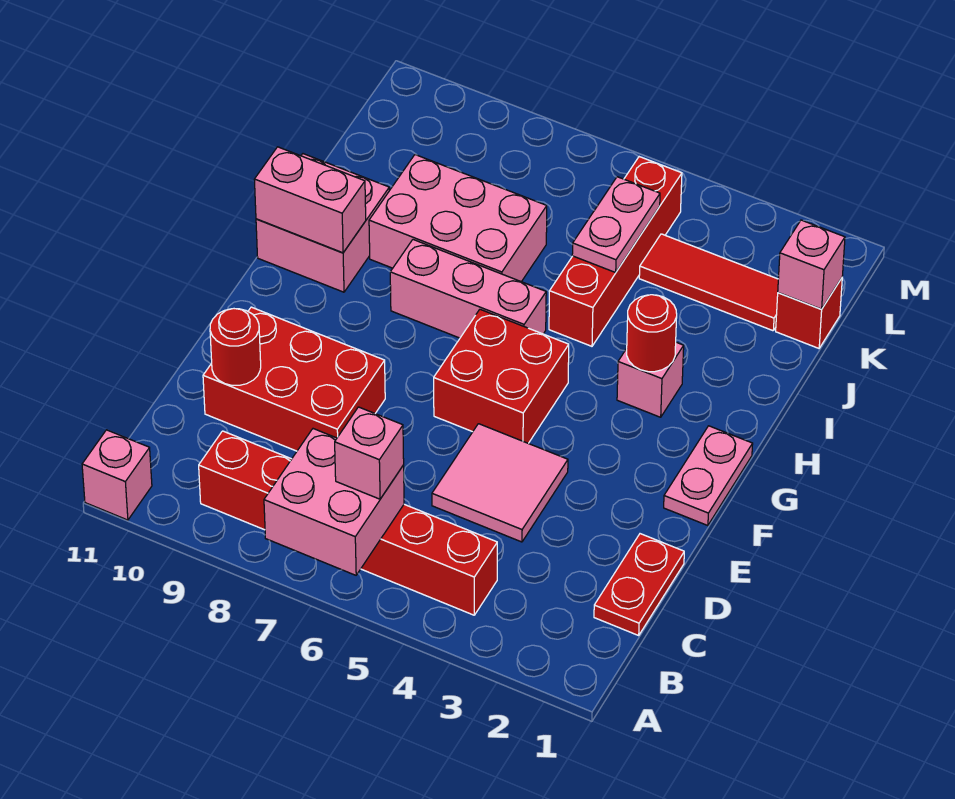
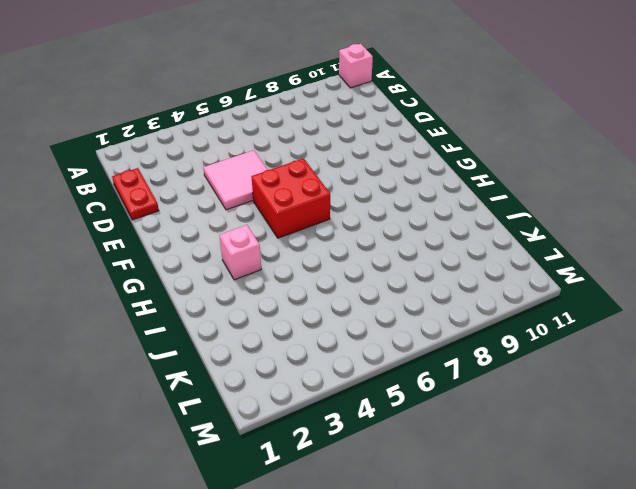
none -> red 1x6 brick [199,431,497,615]
none -> red 2x3 brick [203,307,385,451]
none -> pink 1x2 plate [664,426,753,526]

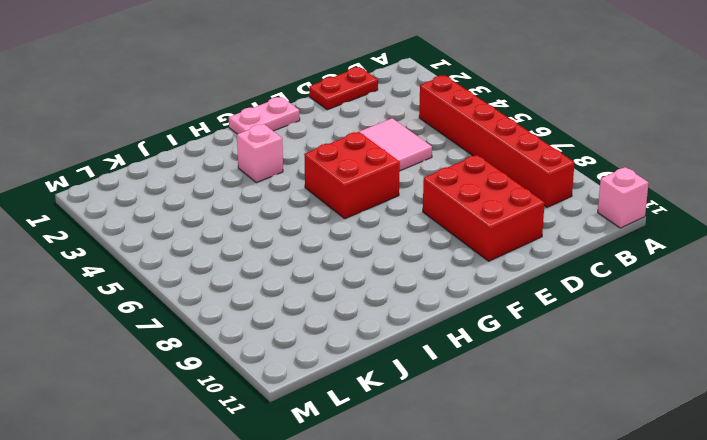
none -> pink 1x3 brick [390,240,546,338]
none -> pink 2x2 brick [256,154,389,292]
none -> red 1x4 brick [549,157,682,346]

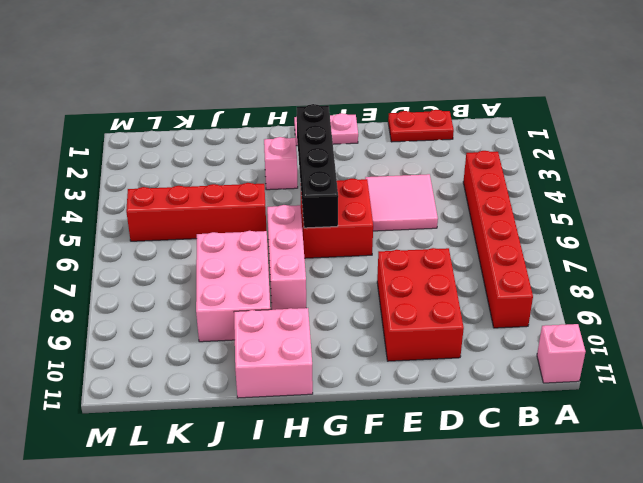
black 1x4 brick [297,104,338,228] -> none
none -> red 1x1 brick [776,278,842,348]
none -> red 1x3 tile [639,234,778,331]
none -> pink 2x2 brick [264,429,404,575]

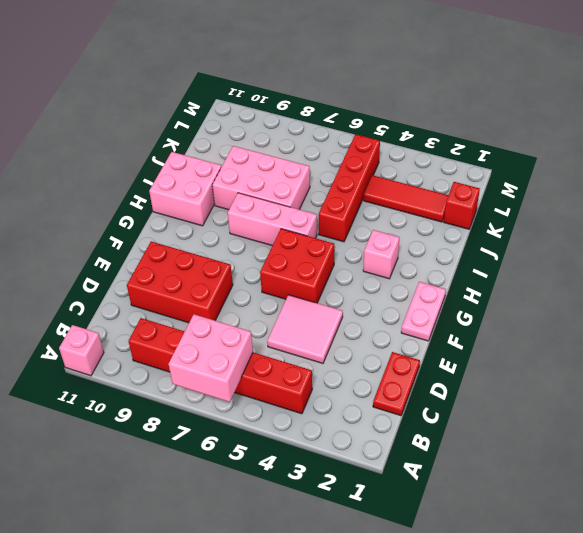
none -> red 1x1 round brick [210,309,261,385]
none -> red 1x1 round brick [627,295,677,372]
none -> pink 1x2 brick [254,147,366,253]

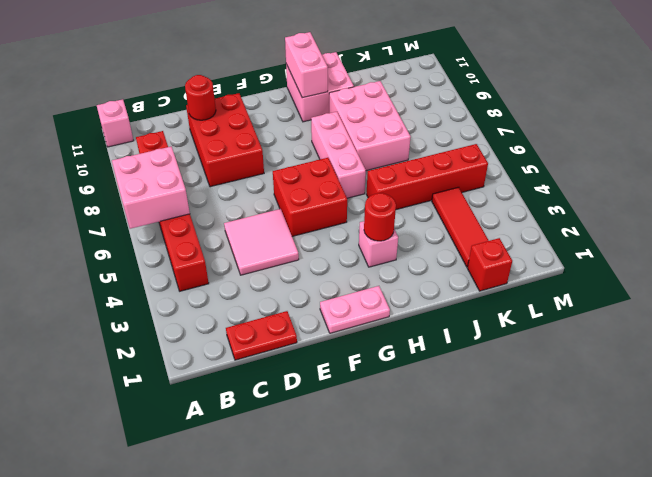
none -> pink 1x2 plate [572,177,660,272]
none -> pink 1x1 brick [778,220,845,309]
none -> pink 1x1 brick [335,407,404,499]

